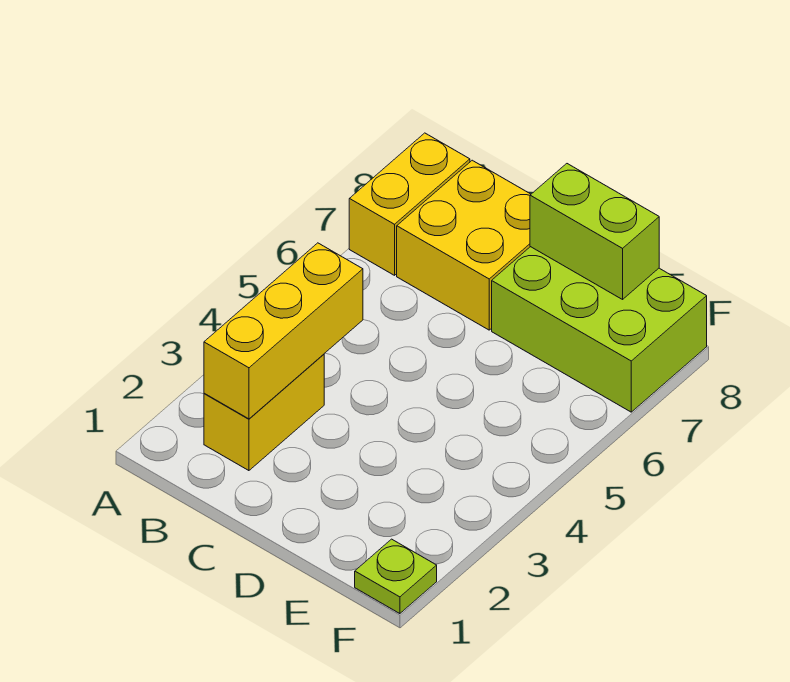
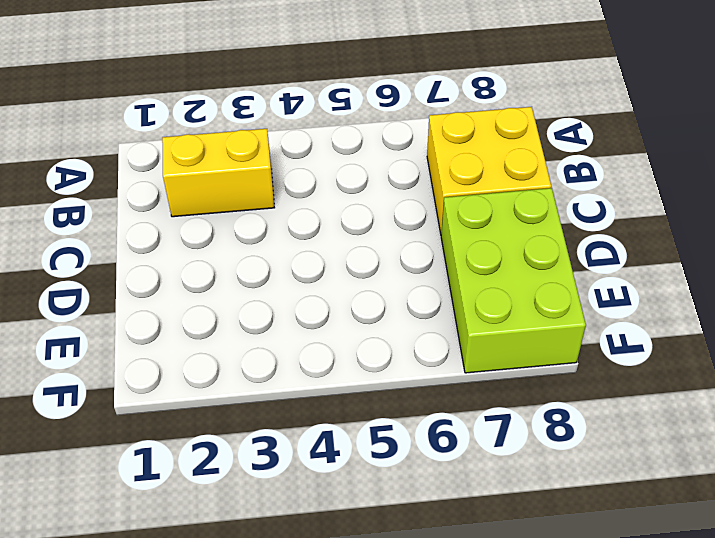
none -> yellow 1x2 brick [349,133,470,275]
none -> lime 1x1 plate [355,539,437,614]

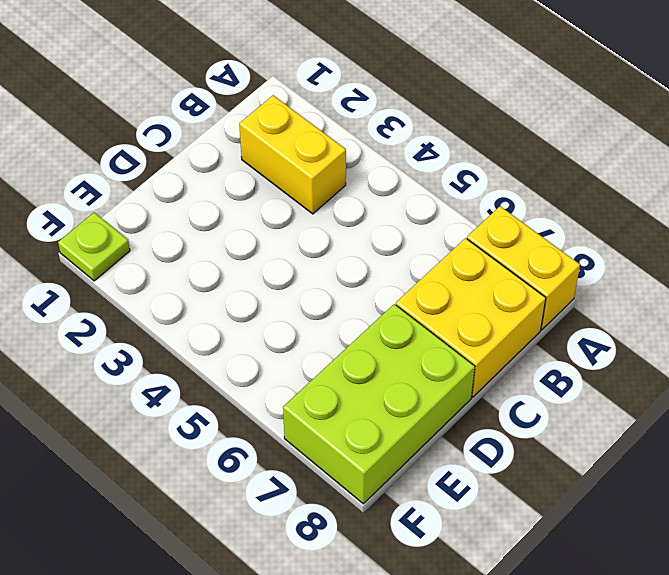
none -> yellow 1x3 brick [204,243,363,419]
none -> lime 1x2 brick [530,164,659,299]

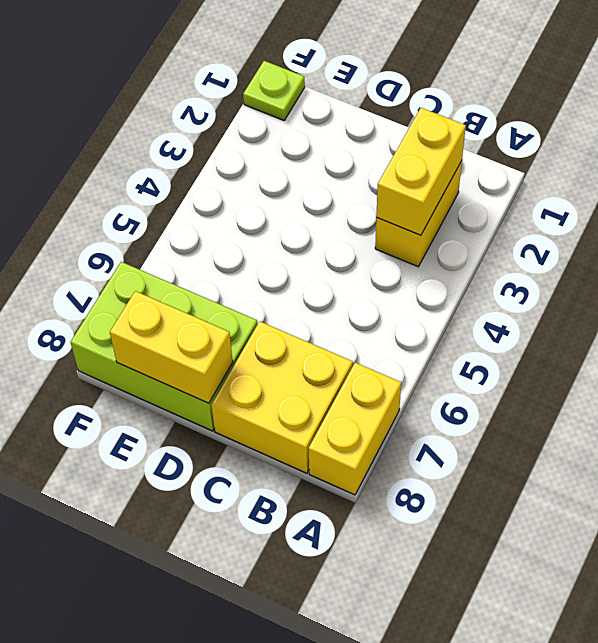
yellow 1x2 brick [376,108,466,235] -> yellow 1x3 brick [204,243,363,419]
yellow 1x2 brick [110,291,233,403] -> lime 1x2 brick [530,164,659,299]

